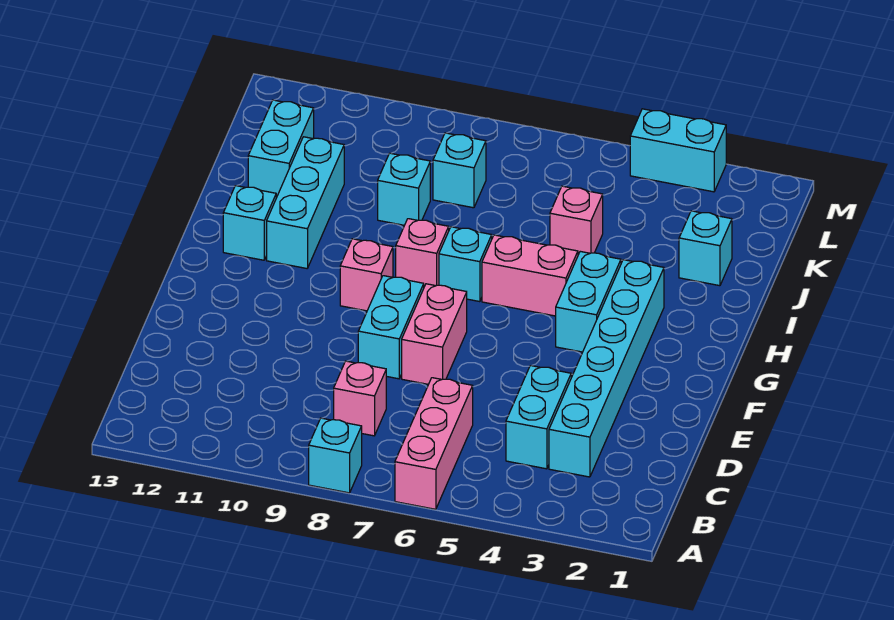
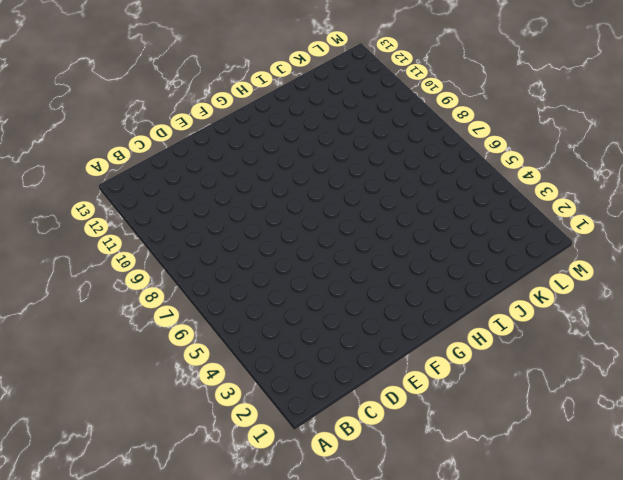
none -> pink 1x3 brick [395,378,473,509]
none -> cyan 1x1 brick [309,418,362,493]
none -> cyan 1x6 brick [549,260,664,477]

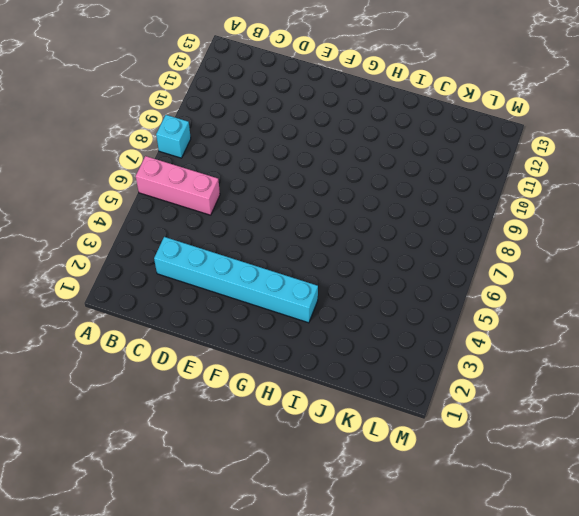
none -> cyan 1x2 brick [506,366,571,469]
none -> pink 1x1 brick [334,361,386,436]
none -> pink 1x2 brick [402,284,467,384]

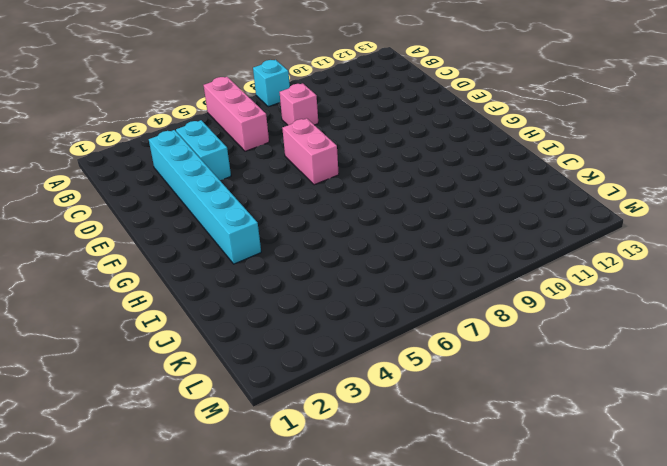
none -> cyan 1x2 brick [358,276,424,379]
none -> cyan 1x2 brick [556,251,621,352]
none -> pink 1x1 brick [340,239,393,311]

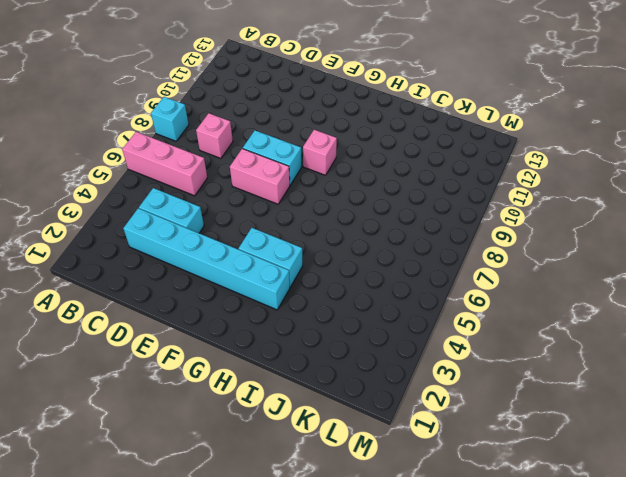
none -> pink 1x2 brick [482,235,578,316]
none -> cyan 1x1 brick [439,227,492,302]
none -> pink 1x1 brick [396,219,449,287]

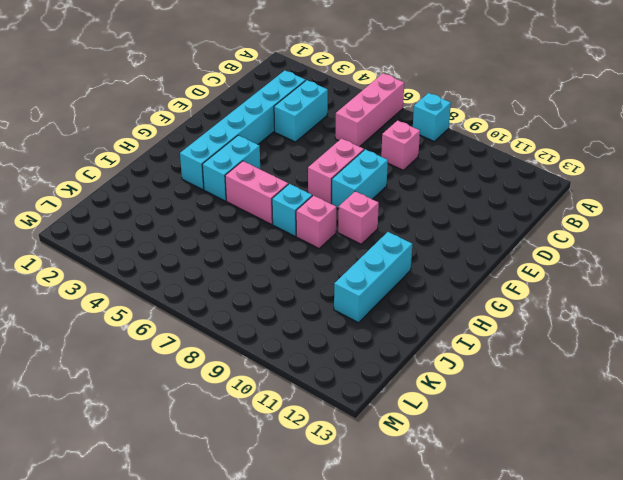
none -> cyan 1x1 brick [223,186,276,260]
none -> cyan 1x1 brick [679,211,732,286]
none -> pink 1x1 brick [550,186,603,255]

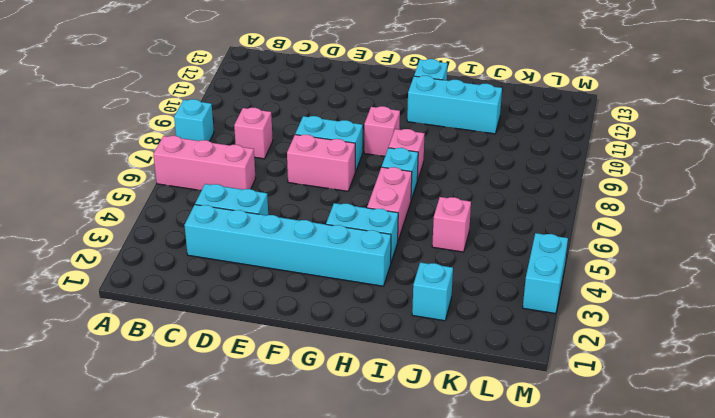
none -> cyan 1x1 brick [378,153,430,225]
none -> cyan 1x2 brick [248,100,314,198]
none -> cyan 1x1 brick [433,133,486,208]

